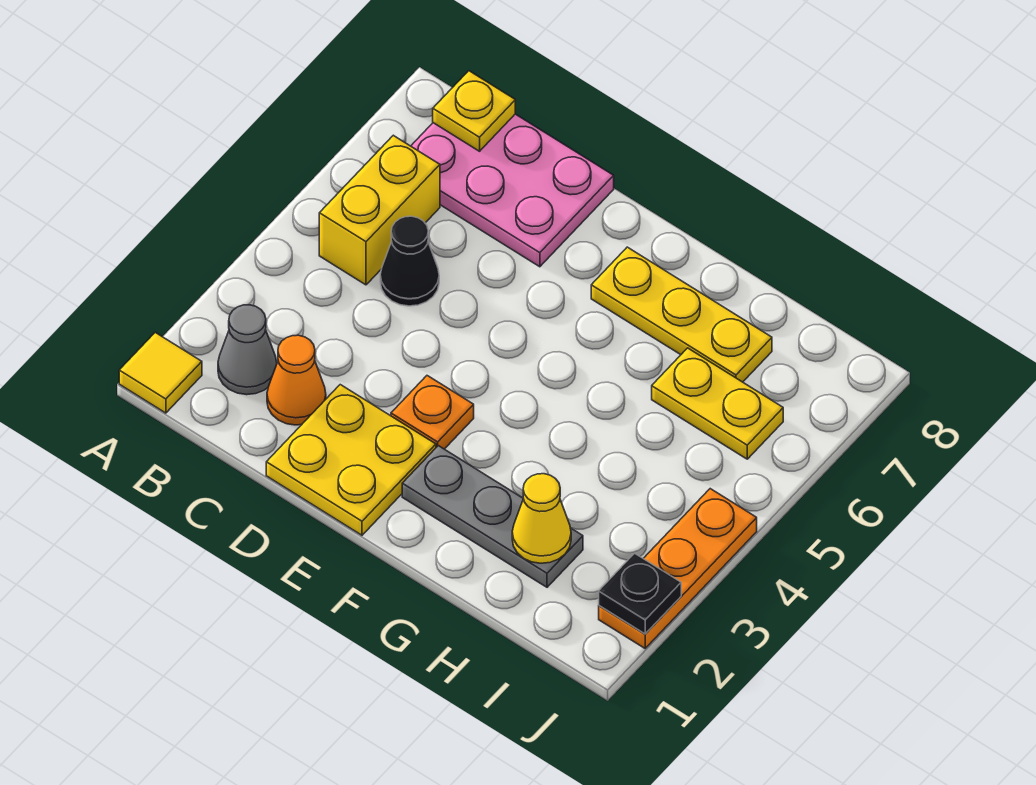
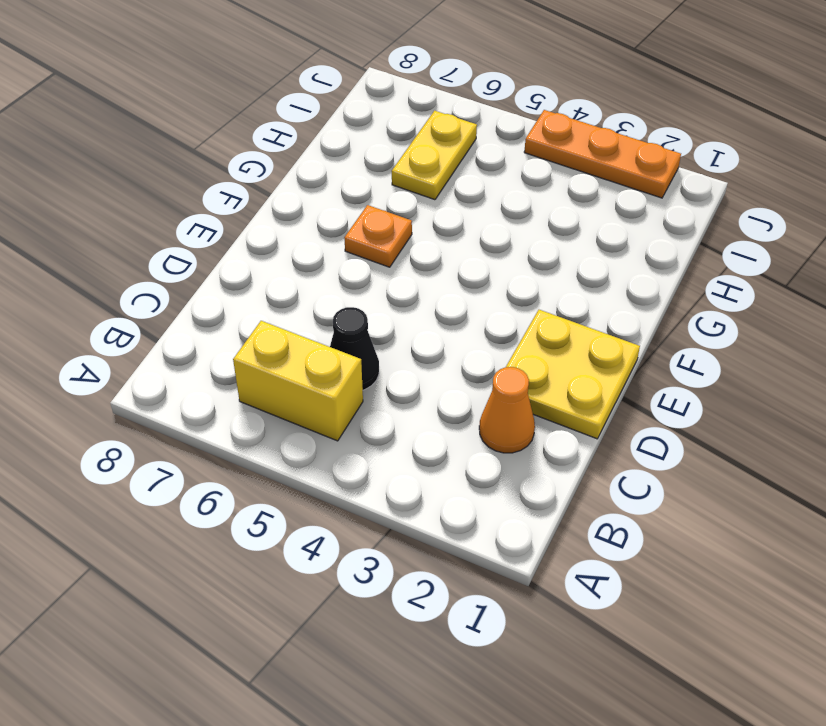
orange 1x1 plate [344,205,412,267] -> orange 1x1 plate moved to [391,376,474,449]
none -> yellow 1x1 tile [119,332,202,413]
none -> grey 1x1 cone [218,305,277,395]
none -> pink 2x3 plate [411,114,614,267]

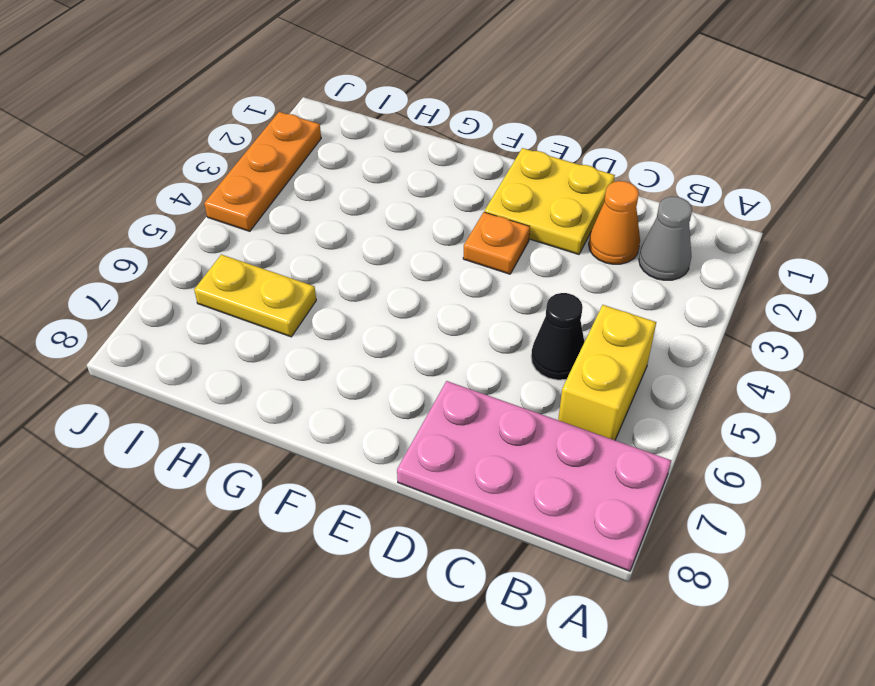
pink 2x4 plate [397,381,671,571] -> pink 2x3 plate [411,114,614,267]
none -> yellow 1x1 tile [119,332,202,413]
none -> grey 1x3 plate [402,446,583,587]
none -> yellow 1x3 plate [591,247,772,382]

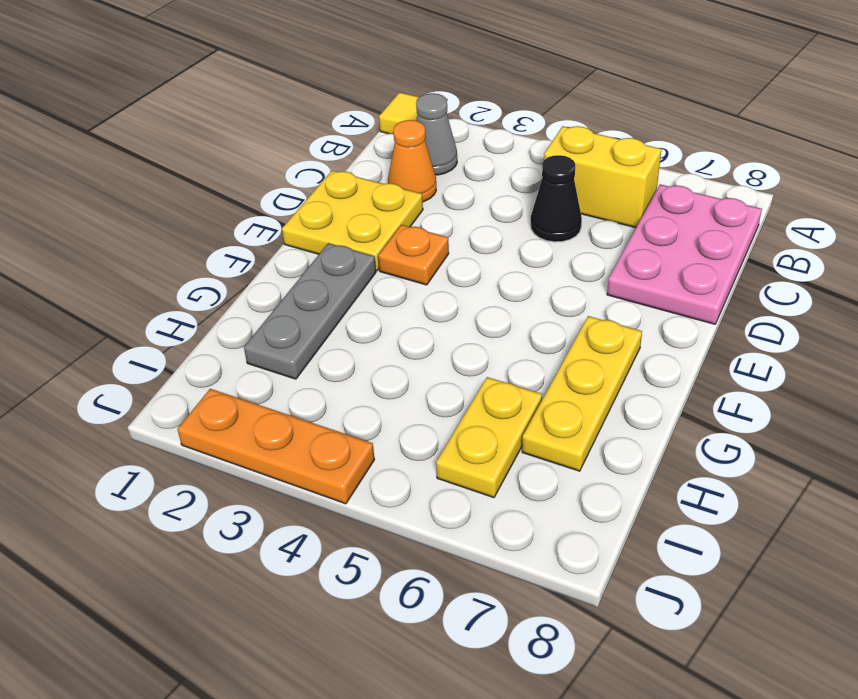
none -> yellow 1x1 plate [433,71,515,151]
none -> yellow 1x1 cone [512,474,571,563]
none -> black 1x1 plate [599,553,681,634]

